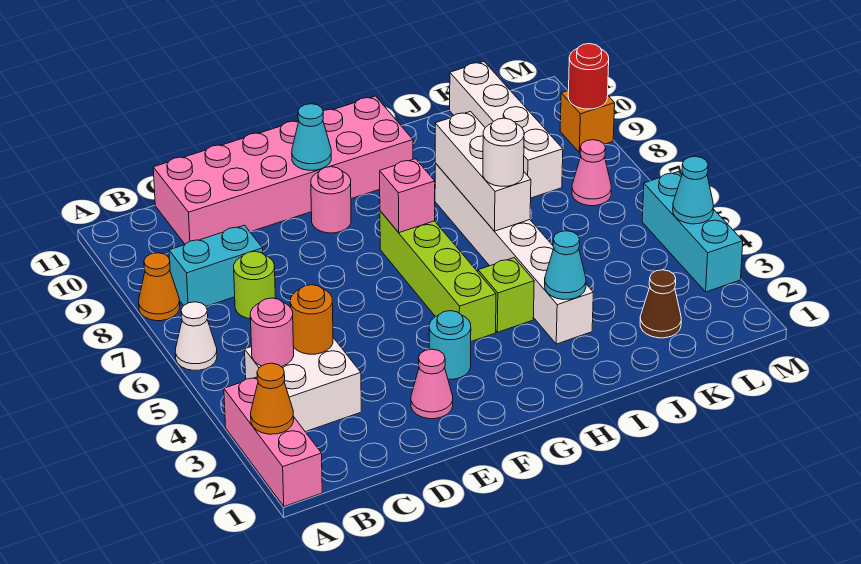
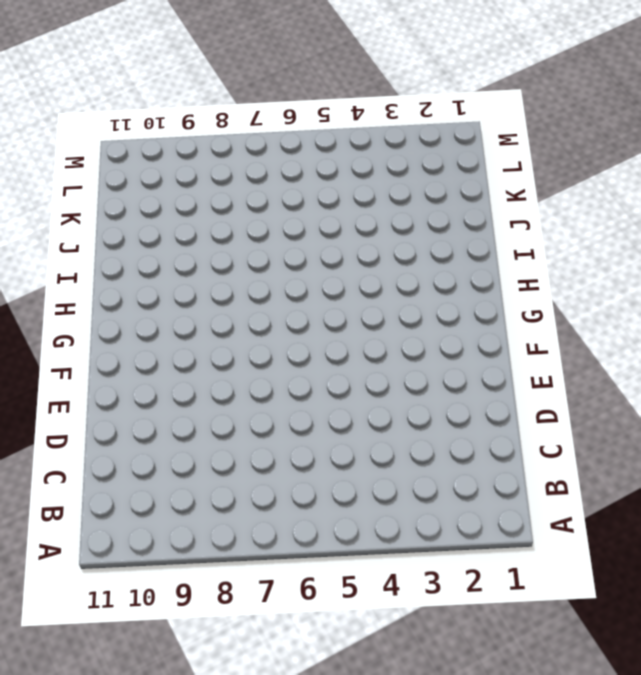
none -> pink 1x3 brick [224,377,322,507]
none -> white 1x1 cone [175,302,217,370]
none -> orange 1x1 cone [139,253,180,321]

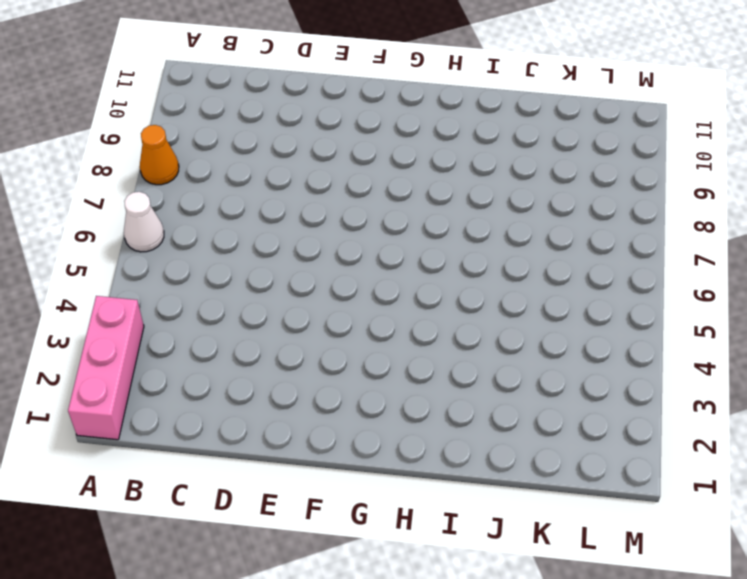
none -> white 2x2 brick [245,338,361,432]
none -> cyan 1x2 brick [169,225,263,306]
none -> lime 1x1 round brick [234,251,275,319]

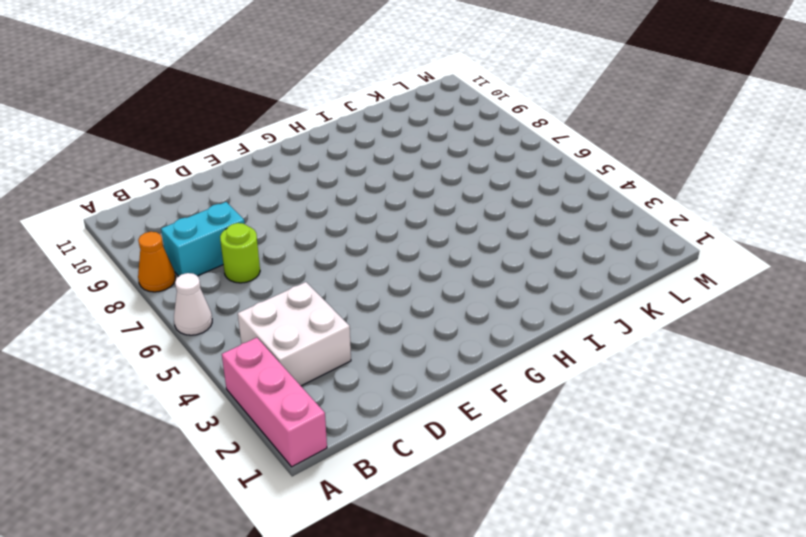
none -> pink 2x6 brick [153,96,413,244]
none -> pink 1x1 cone [411,349,453,419]
none -> cyan 1x1 round brick [429,311,471,379]

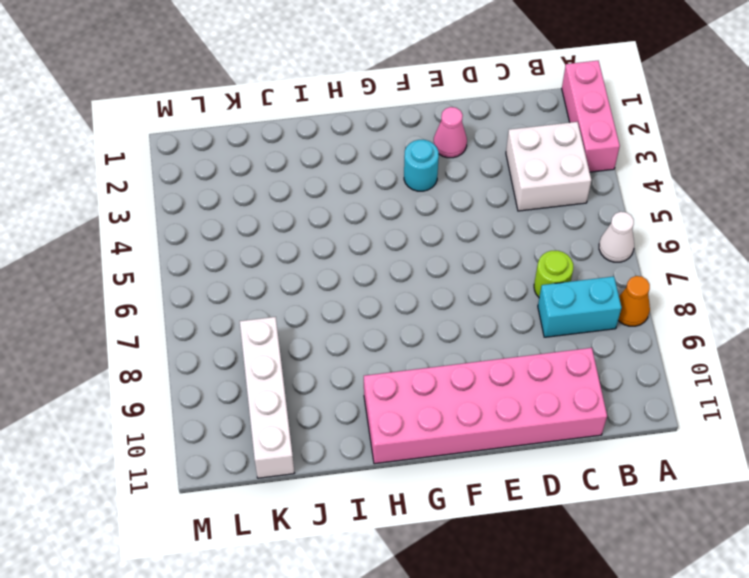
none -> pink 1x1 round brick [311,167,351,233]
none -> lime 1x4 brick [380,211,496,342]
none -> lime 1x1 brick [478,258,534,332]

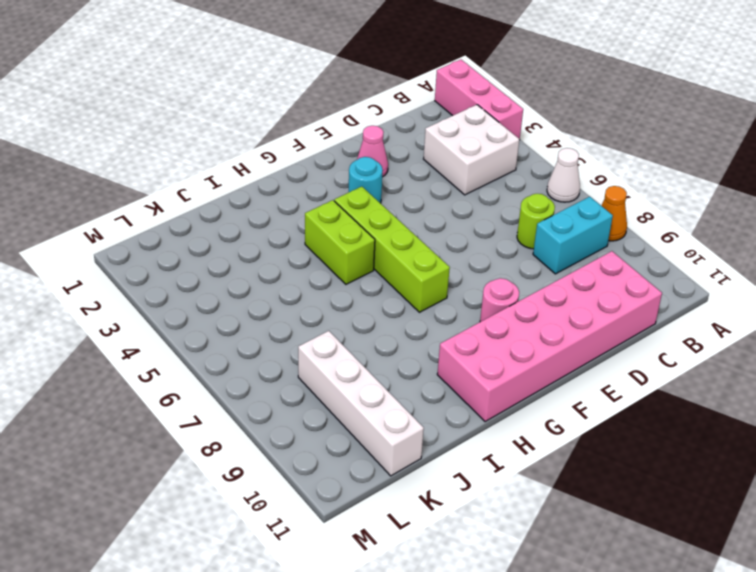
lime 1x2 brick [305,200,375,284] -> lime 1x1 brick [478,258,534,332]
none -> white 1x6 brick [435,163,593,344]
none -> brown 1x1 cone [640,270,681,338]
none -> pink 1x1 cone [572,140,611,206]

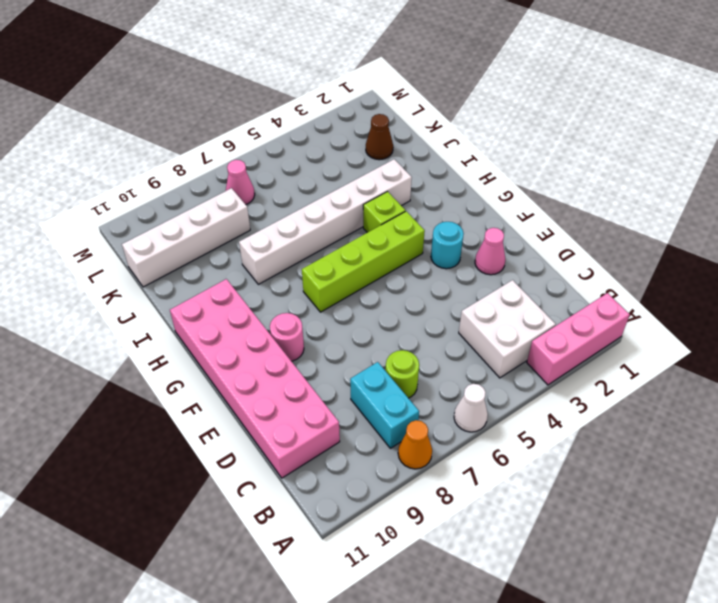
none -> cyan 1x3 brick [642,172,743,292]
none -> orange 1x1 brick [560,90,615,153]
none -> orange 1x1 cone [251,363,294,434]

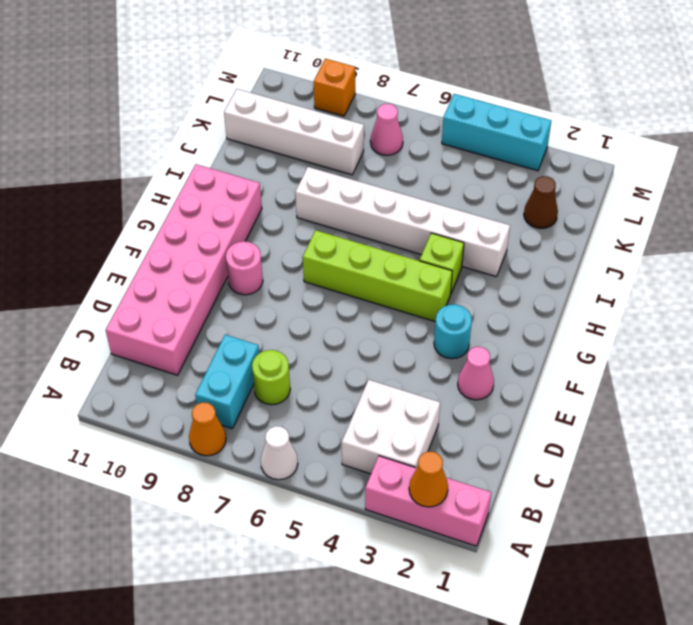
none -> pink 1x1 round brick [250,298,294,367]
none -> orange 1x1 round brick [290,285,333,354]
none -> cyan 1x1 cone [292,104,331,170]

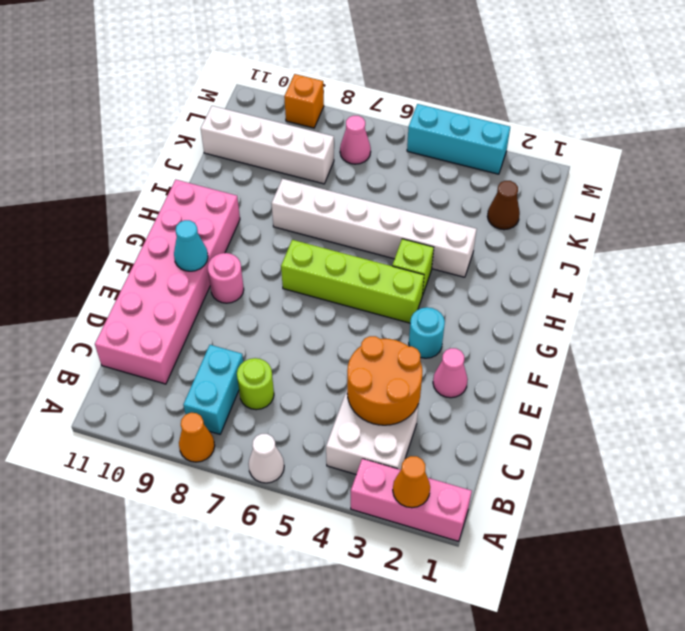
orange 2x2 round brick [347,336,422,425] -> orange 1x1 round brick [290,285,333,354]
none -> pink 1x1 round brick [250,298,294,367]
none -> pink 1x1 brick [380,159,435,233]
none -> cyan 1x1 cone [545,231,586,299]

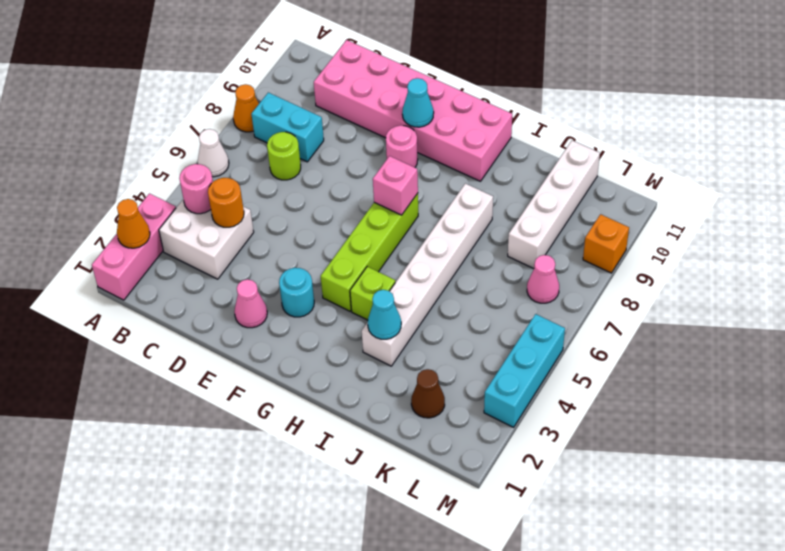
none -> white 1x3 brick [435,112,531,231]
none -> cyan 1x1 cone [673,156,714,224]
none -> red 1x1 round brick [568,44,609,109]

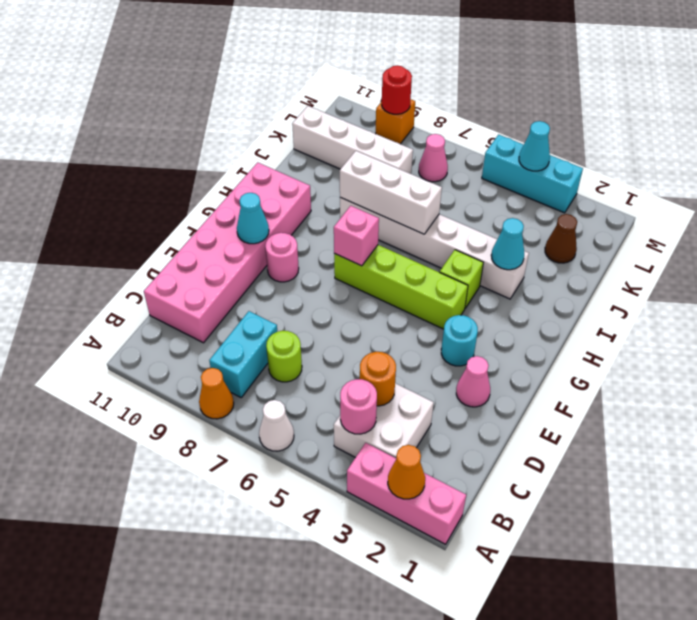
none -> white 1x1 round brick [483,118,524,186]

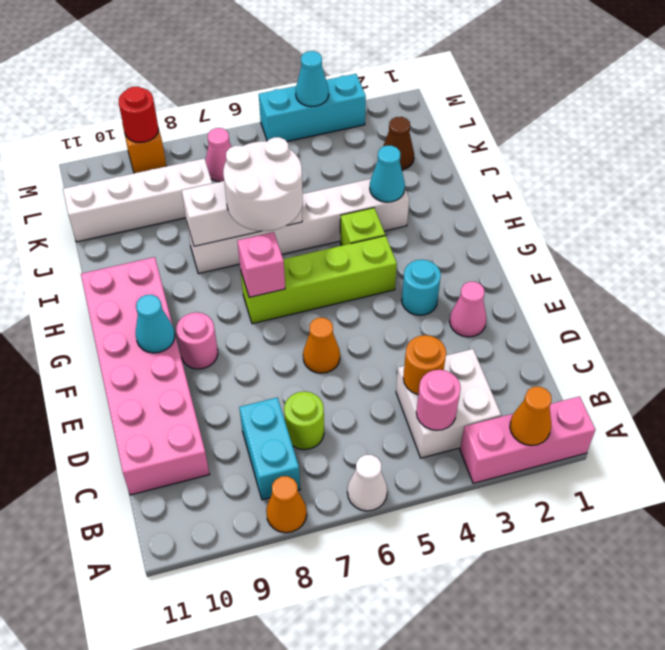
orange 1x1 cone [303,318,340,373] -> none
white 2x2 round brick [223,137,303,231] -> white 1x1 round brick [483,118,524,186]

